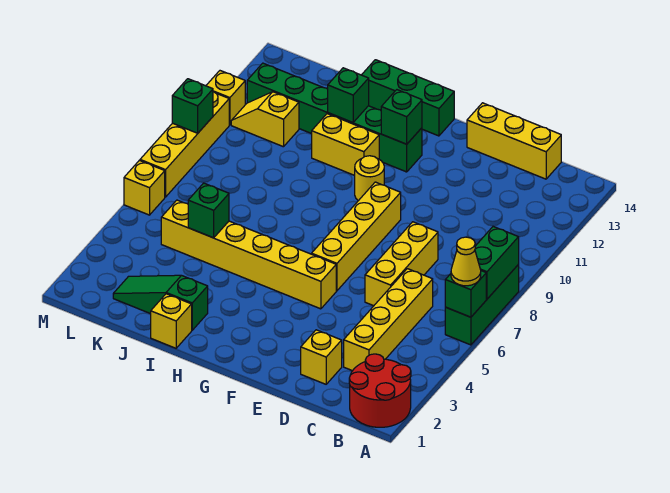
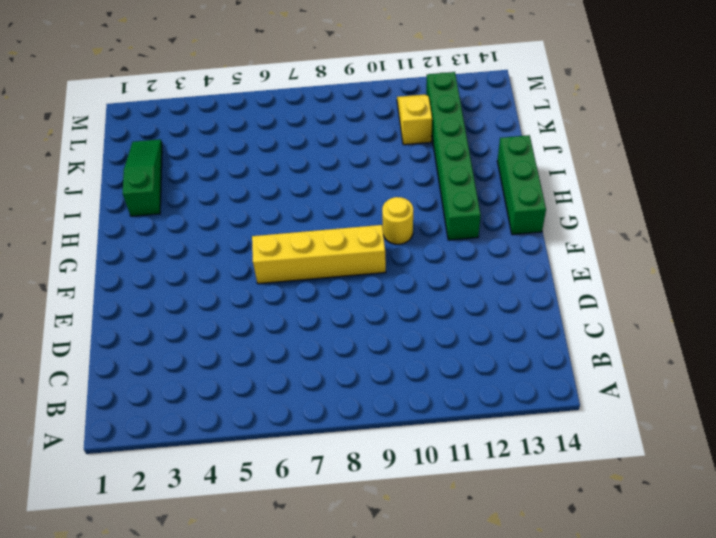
none -> red 2x2 round brick [349,354,411,427]
none -> green 1x3 brick [445,265,519,345]
none -> yellow 1x4 brick [344,269,433,371]

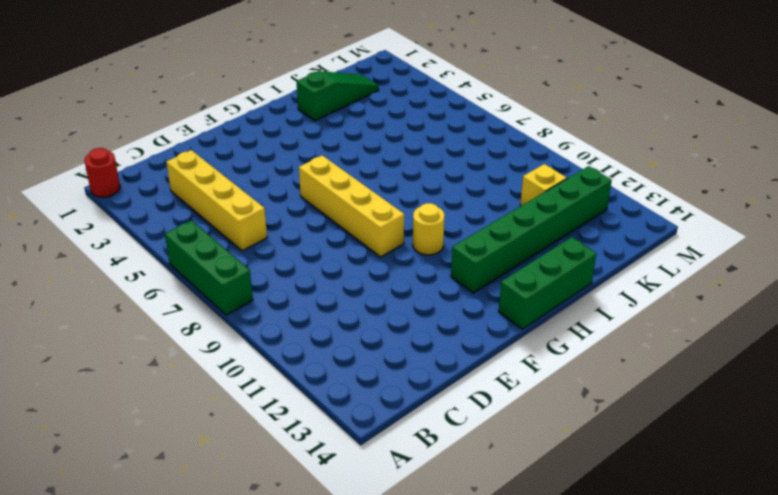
red 1x1 round brick [84,148,120,197] -> red 2x2 round brick [349,354,411,427]
none -> yellow 1x3 brick [467,103,561,179]
none -> yellow 1x1 brick [301,330,342,384]
none -> yellow 1x3 brick [365,222,438,306]

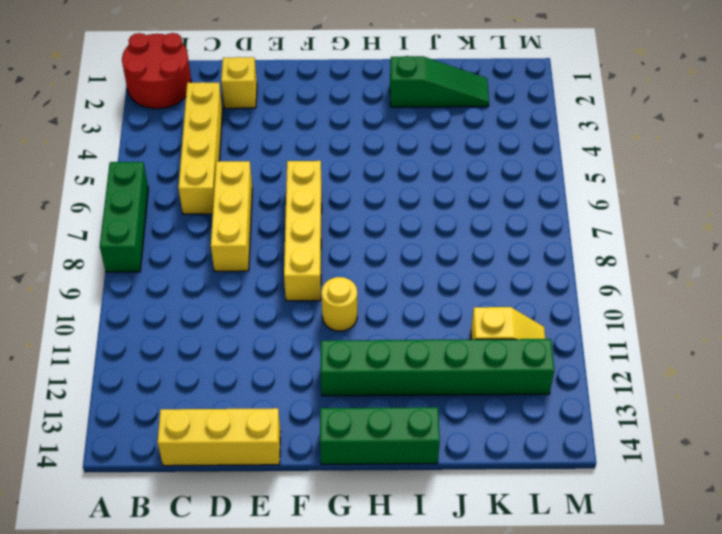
none -> yellow 1x6 brick [161,200,336,309]
none -> yellow 1x2 brick [312,114,379,175]
none -> yellow 1x1 brick [151,294,192,348]

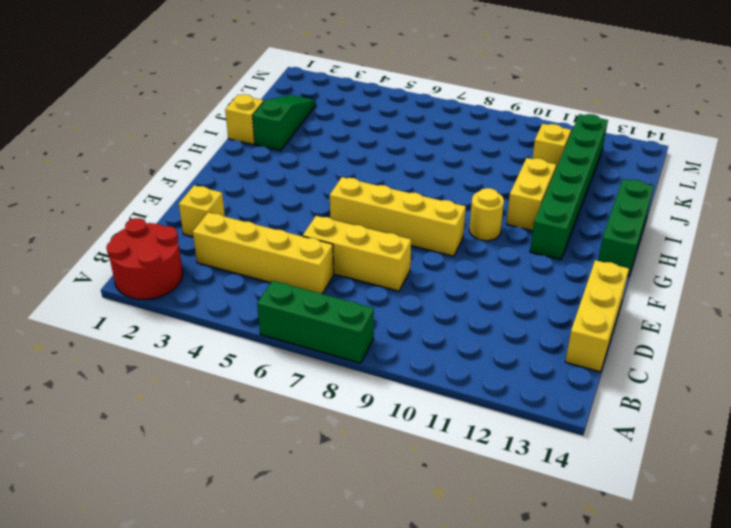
none -> yellow 1x6 brick [161,200,336,309]
none -> yellow 1x1 brick [124,160,165,215]
none -> yellow 1x4 brick [140,92,229,197]

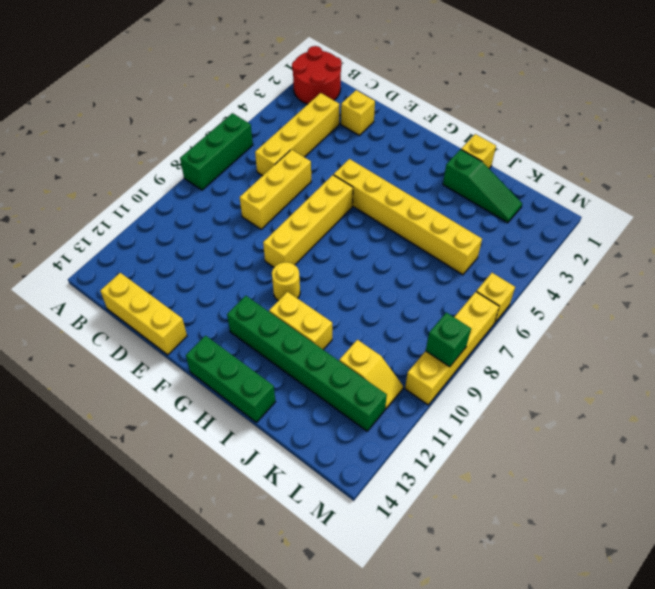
none -> yellow 1x1 brick [206,71,245,125]
none -> green 1x1 brick [445,271,486,317]
none -> green 1x2 brick [475,227,519,299]

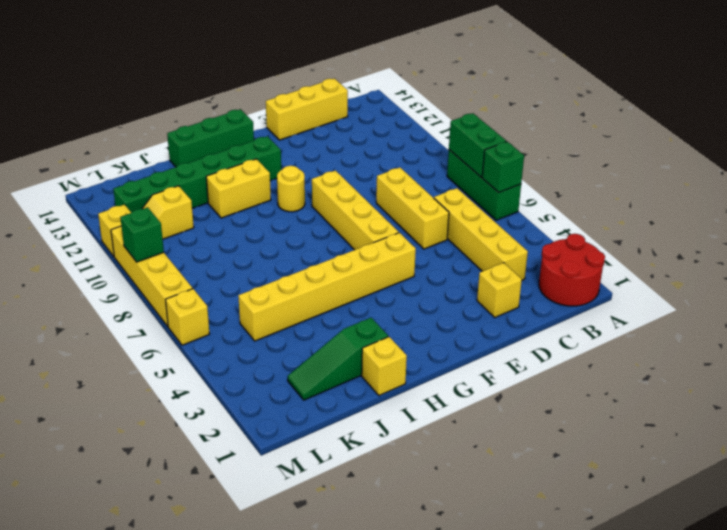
none -> green 1x1 brick [381,90,422,144]
none -> green 1x1 brick [328,68,369,123]
none -> green 1x1 brick [188,183,229,238]

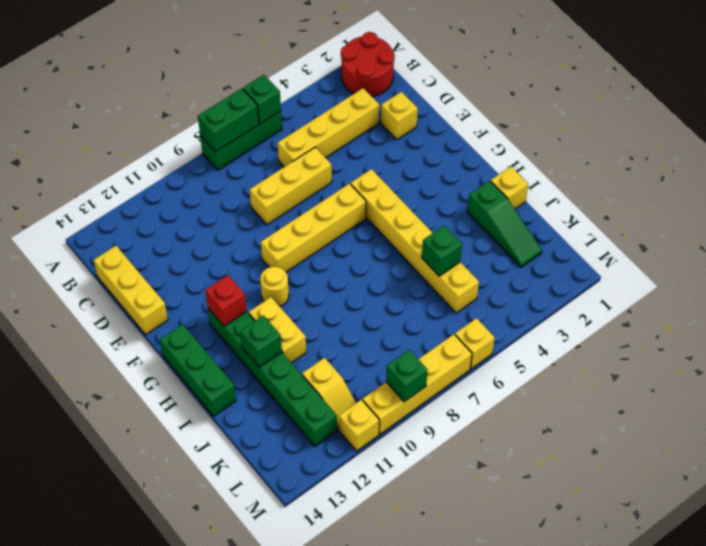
red 1x1 brick [205,275,247,326] -> green 1x1 brick [381,90,422,144]
none -> yellow 1x1 cone [451,237,481,286]

